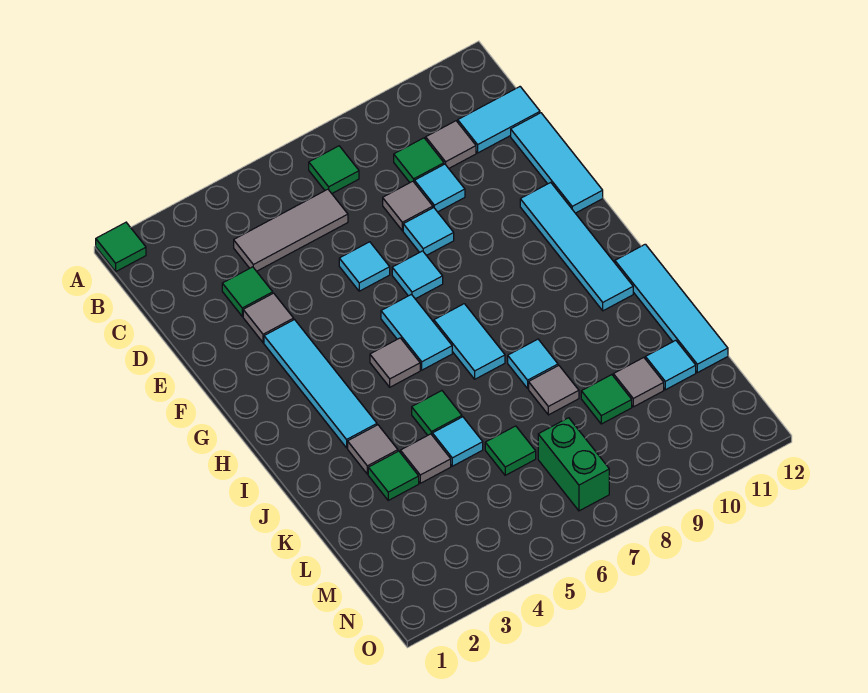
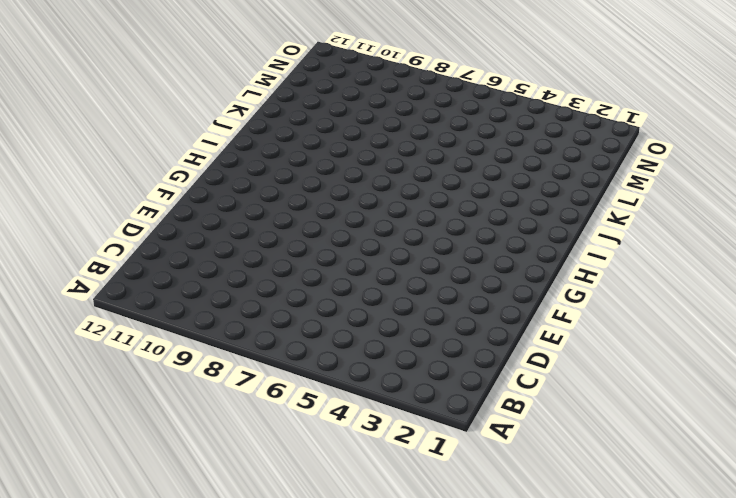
none -> green 1x1 tile [96,222,146,271]
none -> green 1x1 tile [309,146,359,193]
none -> grey 1x3 tile [234,189,348,271]
none -> green 1x1 tile [394,138,444,183]

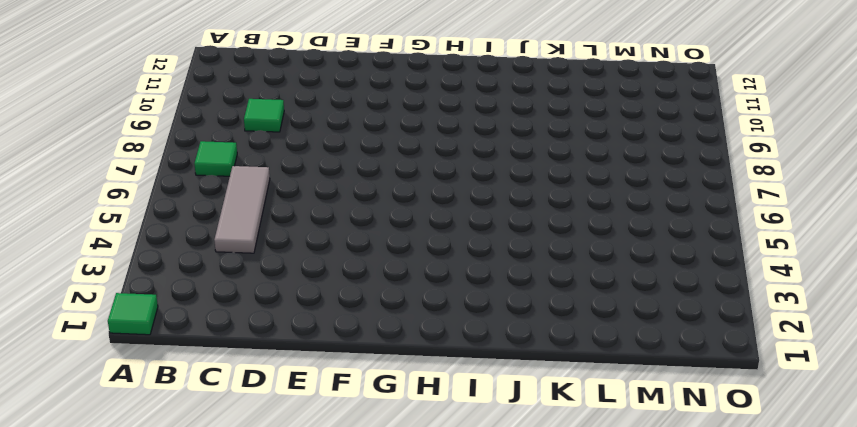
none -> grey 1x1 tile [426,121,476,168]
none -> cyan 1x2 tile [458,87,540,153]
none -> green 1x1 tile [222,267,273,316]
none -> grey 1x1 tile [383,181,433,231]

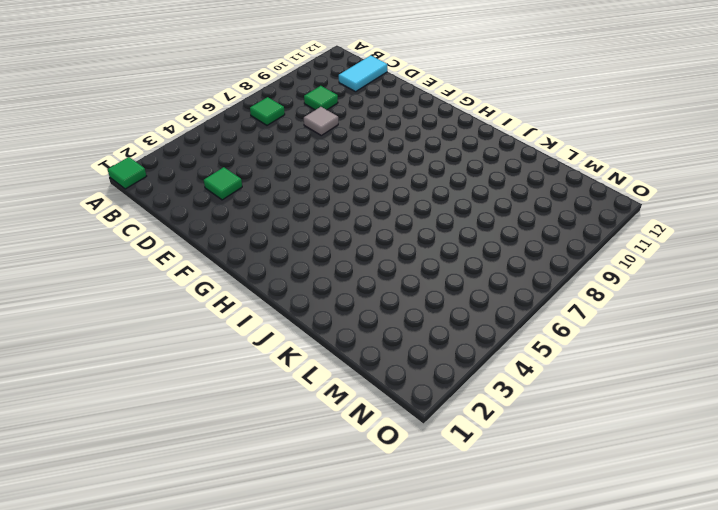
none -> grey 1x3 tile [234,189,348,271]
none -> grey 1x1 tile [426,121,476,168]
none -> cyan 1x1 tile [415,164,465,212]
none -> cyan 1x3 tile [511,113,603,213]

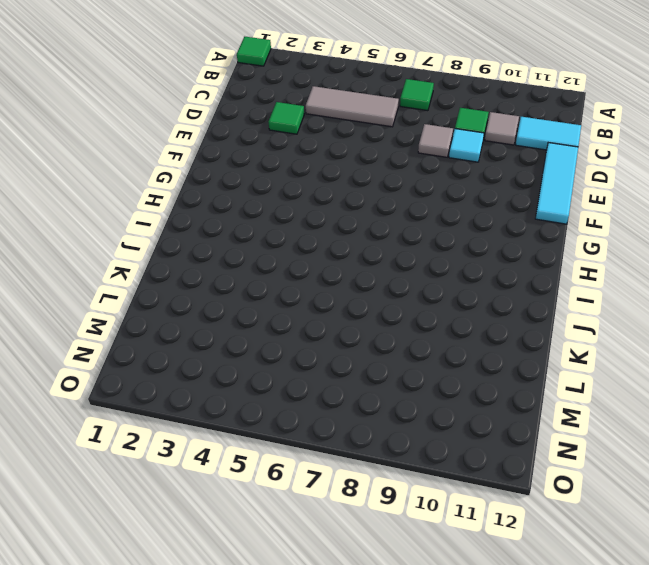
none -> grey 1x1 tile [243,293,294,343]
none -> cyan 1x1 tile [339,242,390,291]
none -> cyan 1x1 tile [403,208,454,255]
none -> cyan 1x4 tile [264,320,377,448]

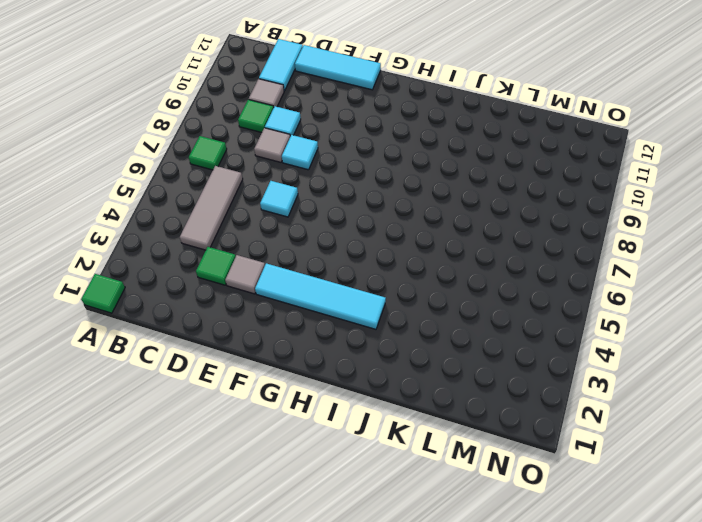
none -> cyan 1x1 tile [392,251,443,299]
none -> cyan 1x4 tile [520,182,633,311]
none -> cyan 1x2 tile [381,294,452,370]
none -> grey 1x1 tile [370,338,420,387]

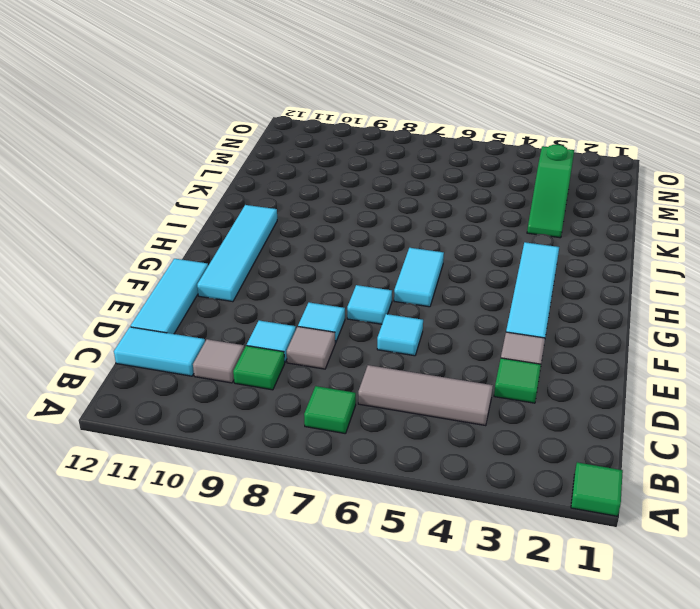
green 1x3 slope [527,145,574,238] -> green 1x1 tile [368,451,419,500]
none -> grey 1x1 tile [370,338,420,387]
none -> cyan 1x2 tile [434,304,505,379]
none -> cyan 1x4 tile [615,244,728,373]
none -> grey 1x1 tile [348,425,398,474]

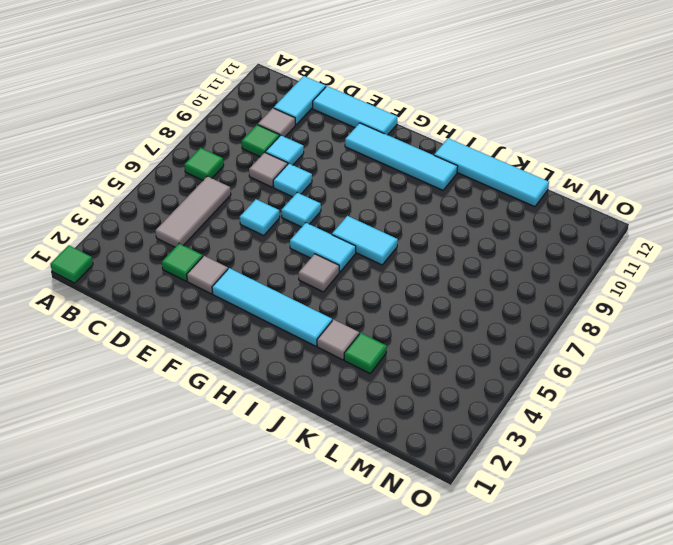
none -> green 1x1 tile [412,391,462,435]
none -> cyan 1x1 tile [508,339,558,388]
none -> grey 1x1 tile [400,434,451,483]
none -> cyan 1x1 tile [432,417,483,466]

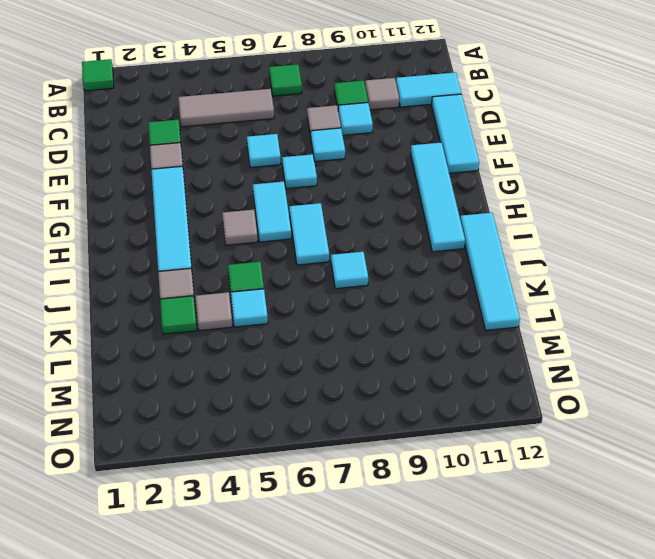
none -> grey 1x1 tile [529,366,579,415]
none -> green 1x1 tile [485,426,536,475]
none -> green 1x1 tile [581,375,632,424]
none -> grey 1x1 tile [613,358,664,407]

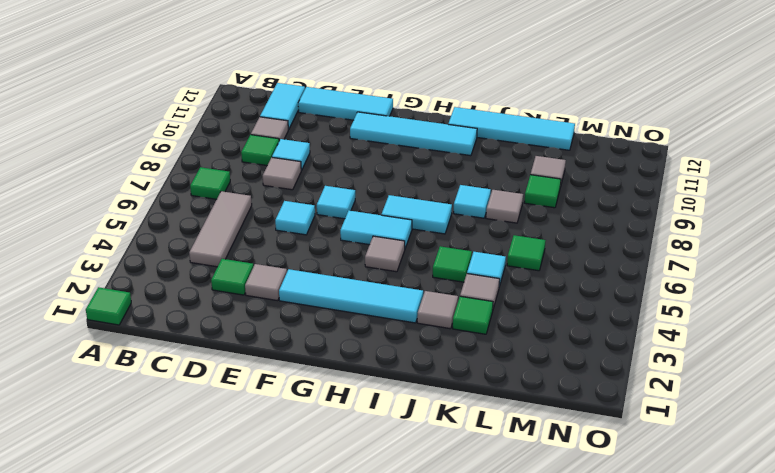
none -> cyan 1x1 tile [403,208,454,255]
none -> cyan 1x1 tile [645,340,696,390]
none -> green 1x2 brick [538,418,609,511]

